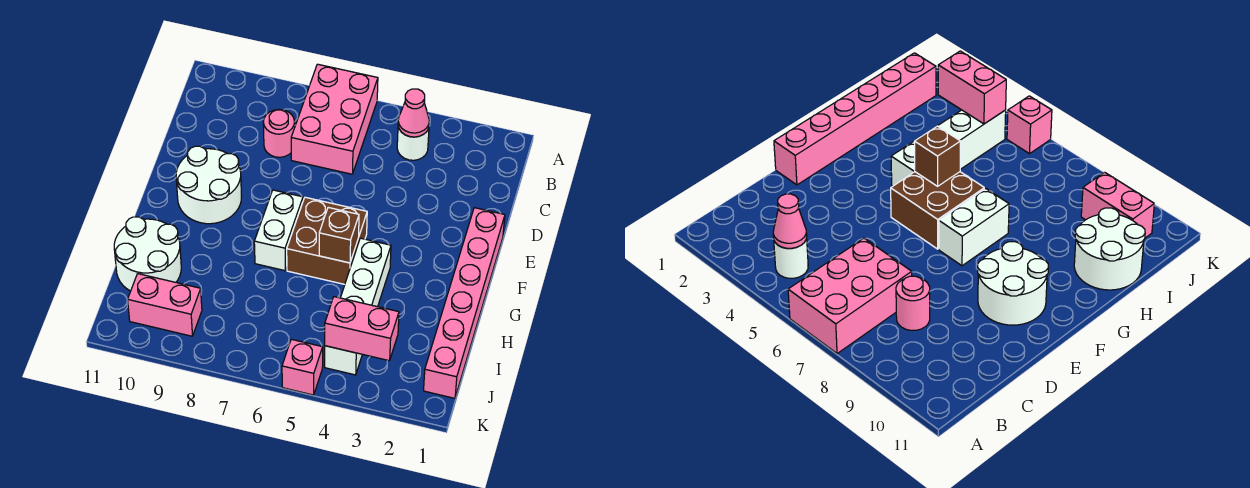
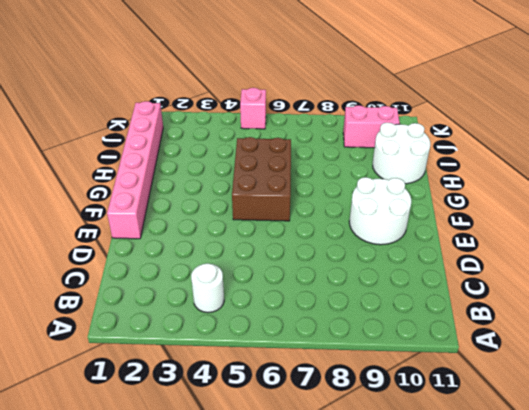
brown 2x3 brick [232,137,291,221] -> brown 2x2 brick [287,197,367,284]
none -> pink 2x3 brick [291,64,378,174]
none -> pink 1x1 round brick [263,109,295,157]
none -> white 1x2 brick [254,190,303,271]

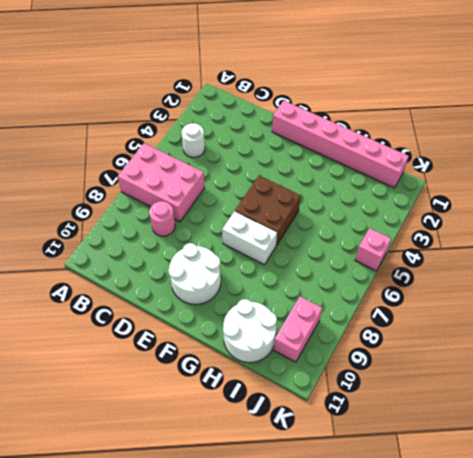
none -> white 1x4 brick [325,238,391,375]
none -> pink 1x1 cone [398,89,429,137]
none -> brown 1x1 brick [319,208,359,263]

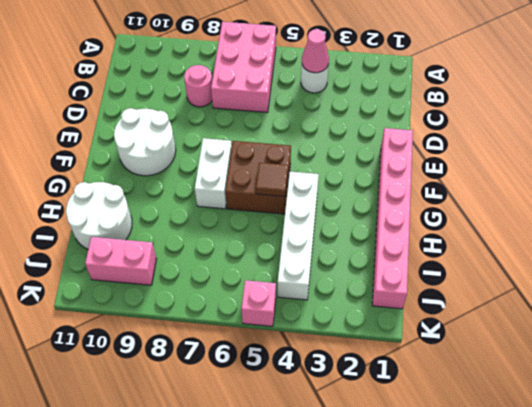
brown 1x1 tile [256,163,288,196] -> brown 1x1 brick [319,208,359,263]
none -> pink 1x2 brick [325,297,399,361]

